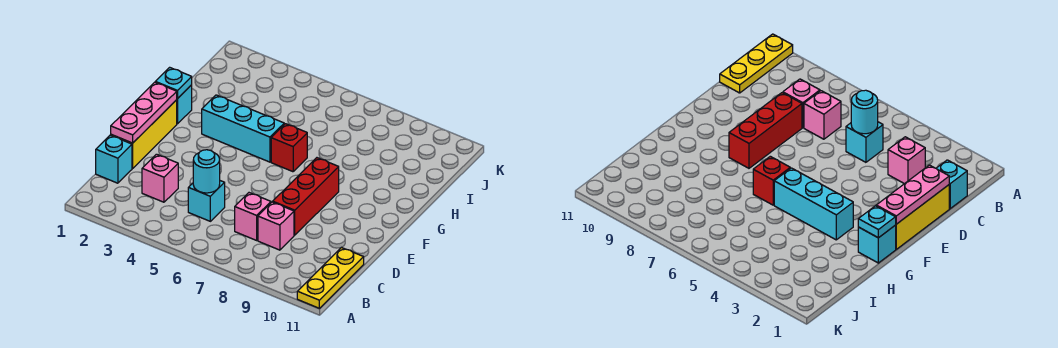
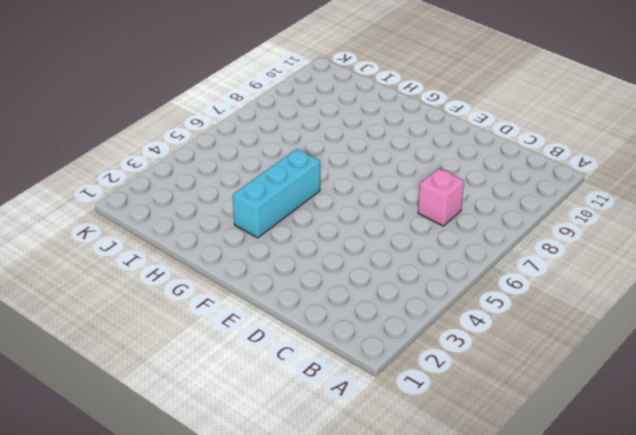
none -> yellow 1x3 plate [297,247,364,308]
none -> cyan 1x1 brick [96,135,132,183]
none -> pink 1x1 brick [142,154,178,202]

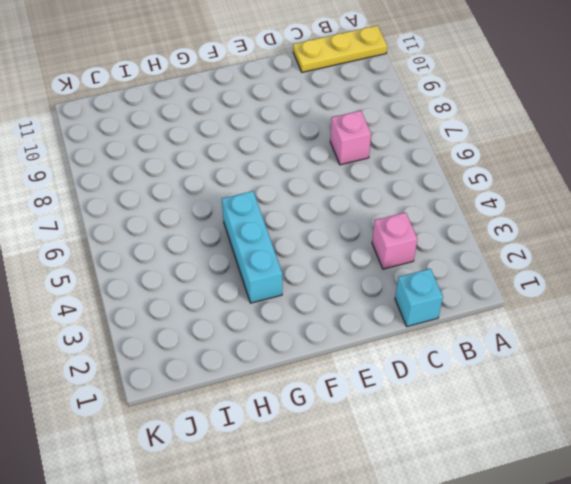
none -> cyan 1x1 brick [188,181,225,221]
none -> pink 1x1 brick [258,202,294,250]
none -> yellow 1x3 brick [111,100,177,168]

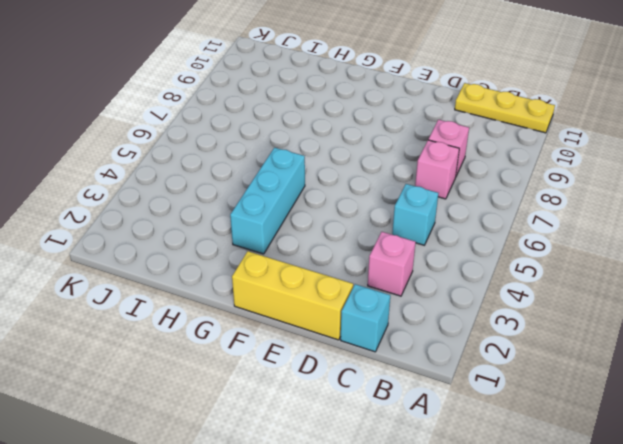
none -> red 1x3 brick [273,158,339,235]
none -> cyan 1x1 brick [177,85,192,124]
none -> red 1x1 brick [271,124,307,172]

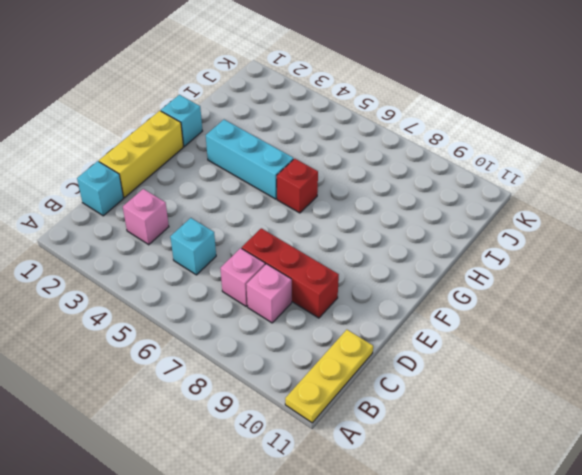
red 1x3 brick [242,228,339,318] -> red 1x3 brick turned to [273,158,339,235]
none -> cyan 1x1 round brick [193,150,220,193]
none -> pink 1x3 plate [111,82,177,143]
none -> cyan 1x1 plate [156,67,192,99]

